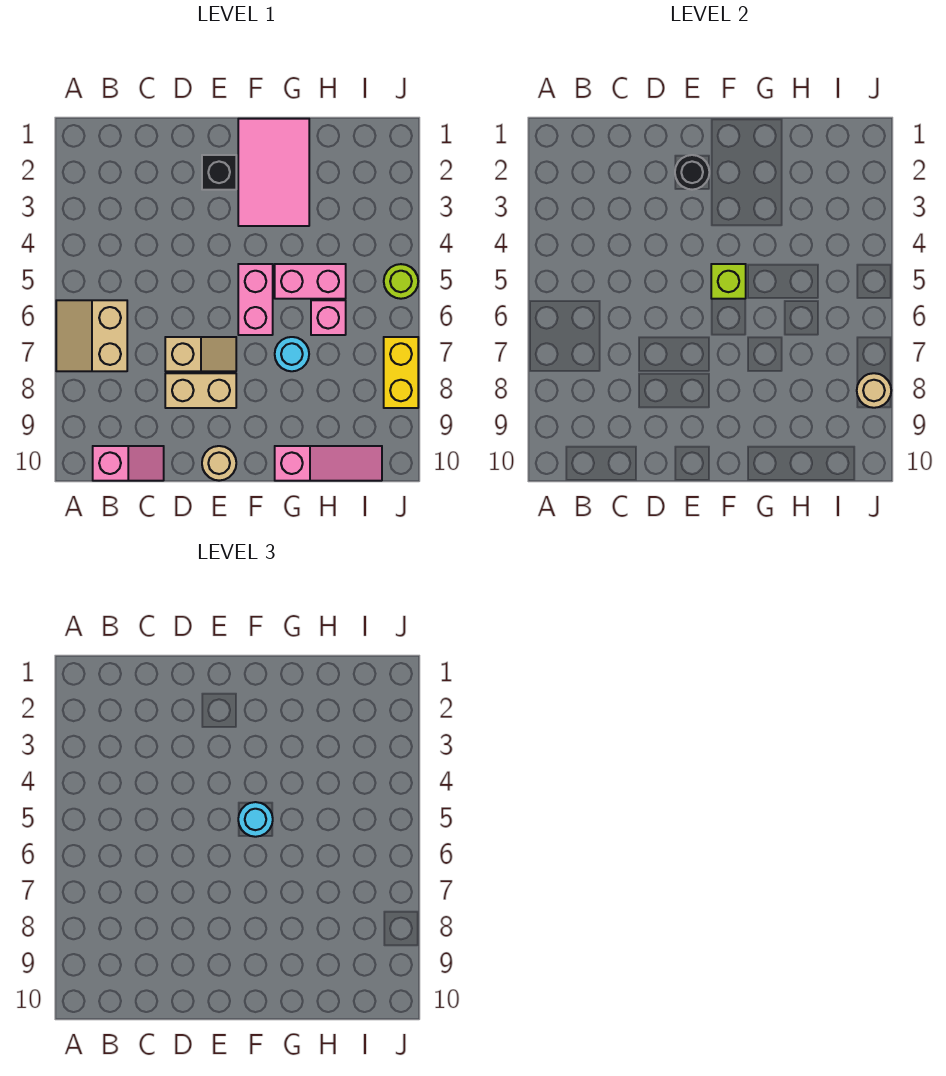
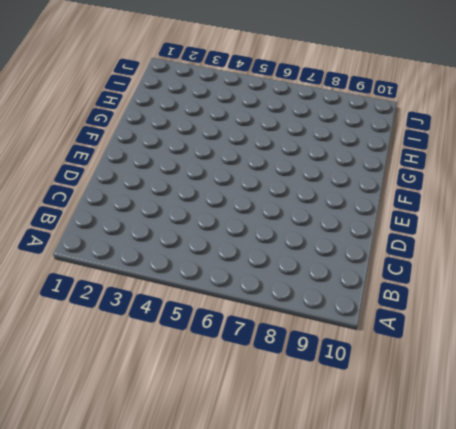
none -> tan 2x2 slope [56,300,127,371]
none -> pink 1x2 slope [93,446,164,481]
none -> tan 1x2 slope [165,337,236,371]

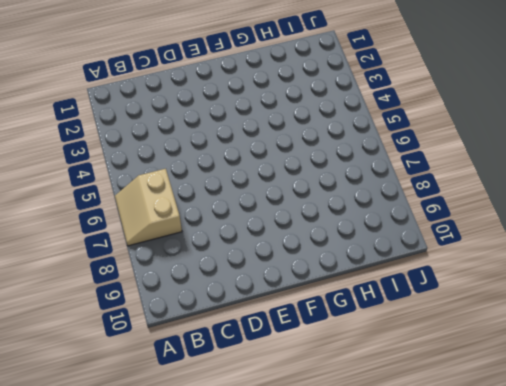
none -> pink 1x2 slope [93,446,164,481]
none -> tan 1x2 slope [165,337,236,371]
none -> tan 1x2 brick [165,373,236,408]

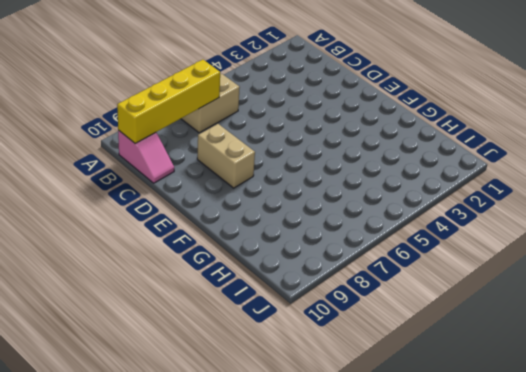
yellow 1x4 brick [117,60,220,143] -> none
none -> tan 1x2 slope [165,337,236,371]
none -> black 1x1 brick [202,155,236,190]
none -> tan 1x1 round brick [202,446,236,481]

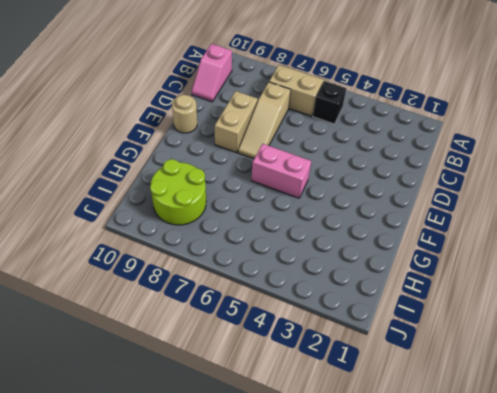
black 1x1 brick [313,81,346,124] -> black 1x1 brick moved to [202,155,236,190]
tan 1x3 slope [238,82,291,159] -> tan 1x2 slope [165,337,236,371]
lime 2x2 round brick [150,159,206,225] -> none
none -> pink 2x3 tile [238,119,309,226]
none -> pink 1x2 brick [275,264,346,299]
none -> cyan 1x1 round brick [275,337,309,371]

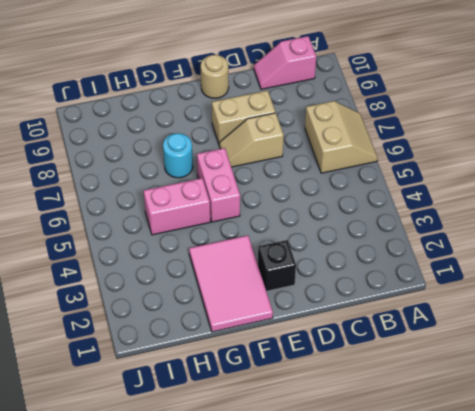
none -> pink 1x3 slope [275,446,382,481]
none -> pink 1x1 brick [311,300,346,335]
none -> lime 1x1 round brick [384,264,418,299]

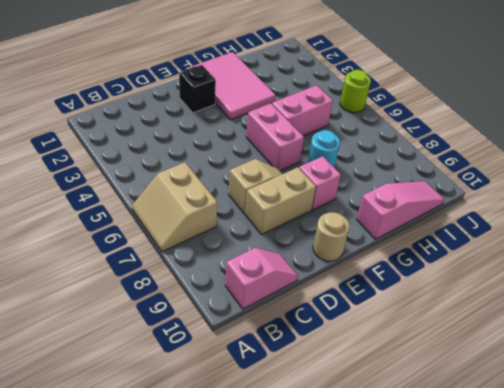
pink 1x1 brick [299,156,341,210] -> pink 1x1 brick moved to [311,300,346,335]
none -> yellow 1x2 brick [384,337,418,408]
none -> black 1x1 round brick [675,155,709,190]
none -> lime 1x1 brick [711,264,746,299]

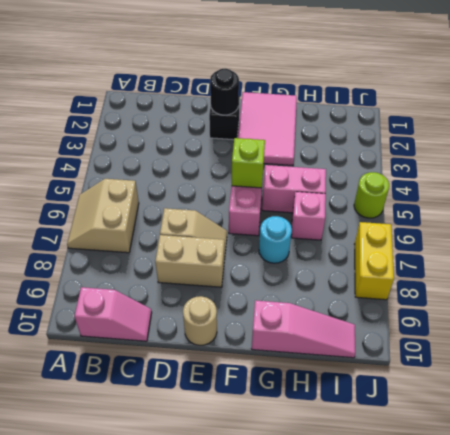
none -> tan 1x1 round brick [857,373,891,408]
none -> cyan 1x1 round brick [238,802,273,837]

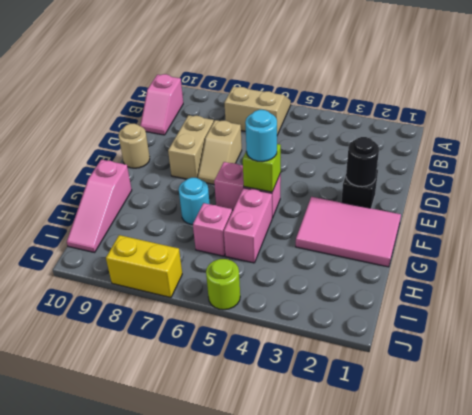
none -> tan 1x1 round brick [857,373,891,408]

